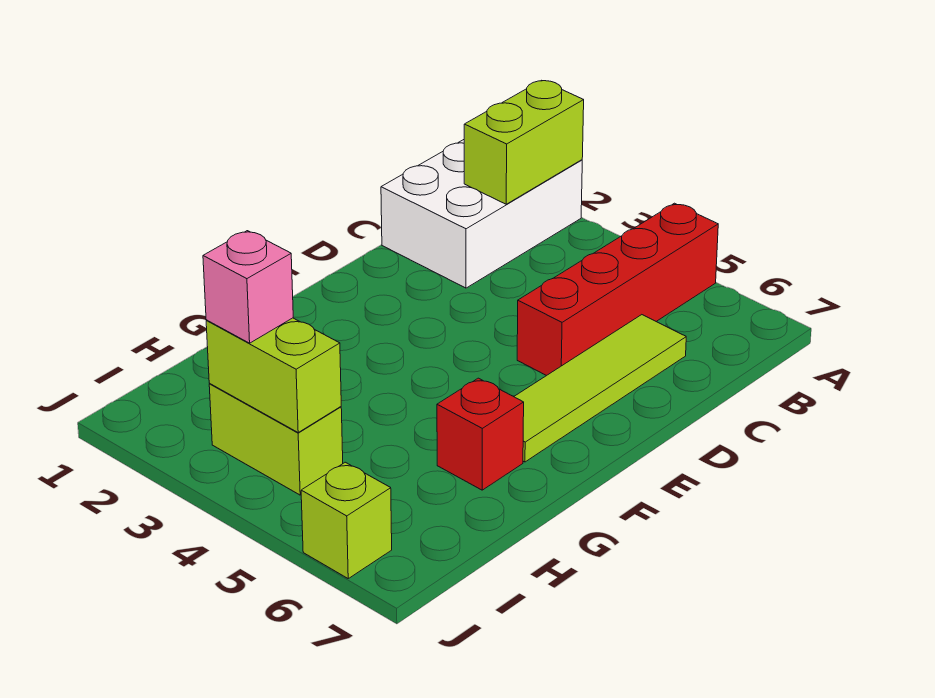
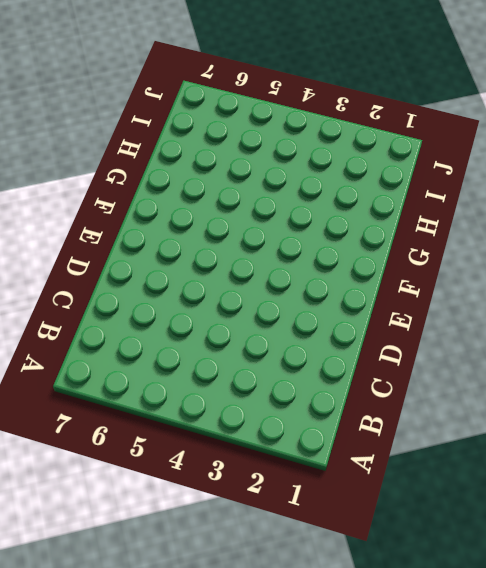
none -> white 2x3 brick [381,140,582,288]
none -> red 1x4 brick [517,203,718,376]

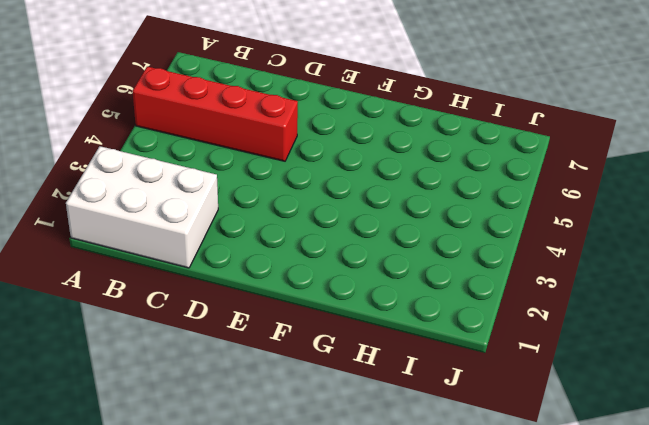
none -> lime 1x4 tile [514,315,686,462]
none -> red 1x1 brick [437,378,524,490]

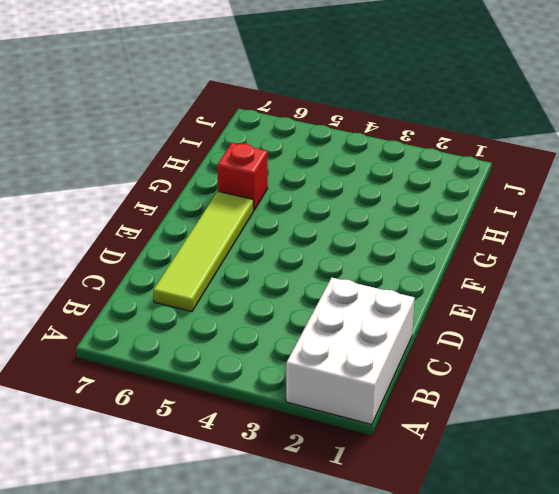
none -> red 1x4 brick [517,203,718,376]
none -> lime 1x2 brick [209,384,343,495]

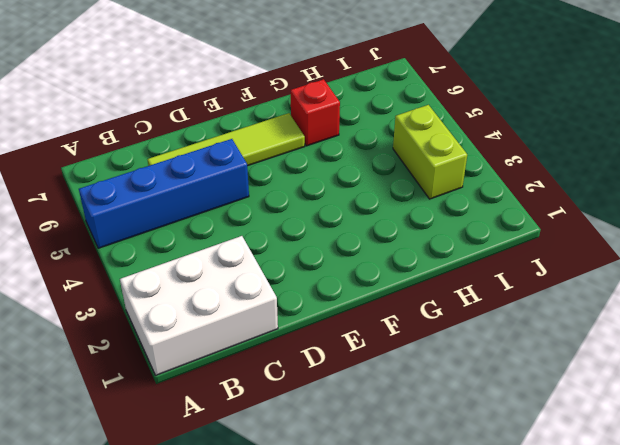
blue 1x4 brick [79,139,249,248] -> red 1x4 brick [517,203,718,376]
none -> lime 1x1 brick [301,462,392,578]
none -> lime 1x2 brick [464,80,584,204]

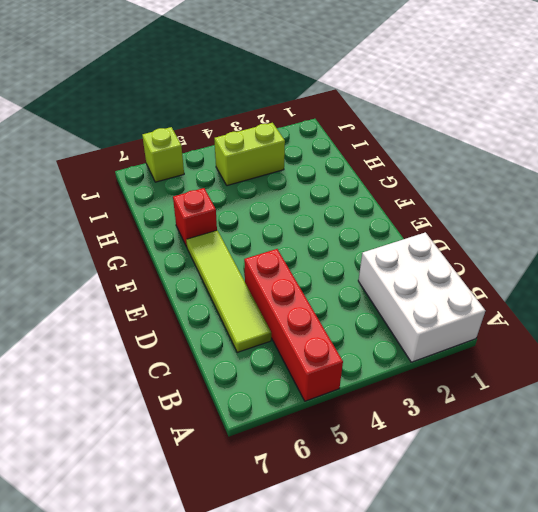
none -> lime 1x2 brick [464,80,584,204]
none -> lime 1x2 brick [206,318,341,432]

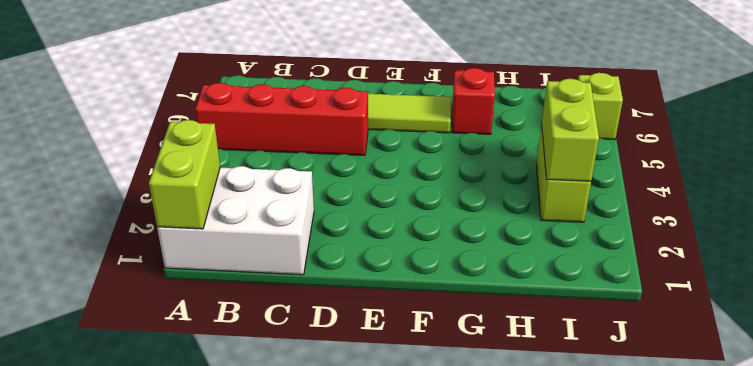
lime 1x2 brick [149,120,220,229] -> lime 1x2 brick turned to [464,80,584,204]
none -> pink 1x1 brick [203,231,293,343]

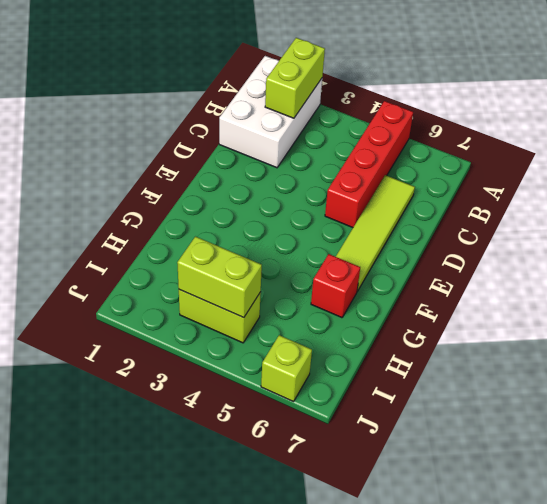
none -> pink 1x1 brick [203,231,293,343]

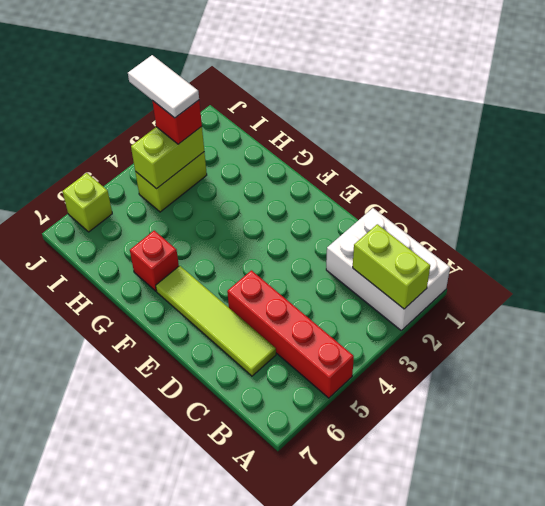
red 1x1 brick [153,100,202,144] -> pink 1x1 brick [203,231,293,343]
white 1x2 tile [128,55,199,118] -> none

